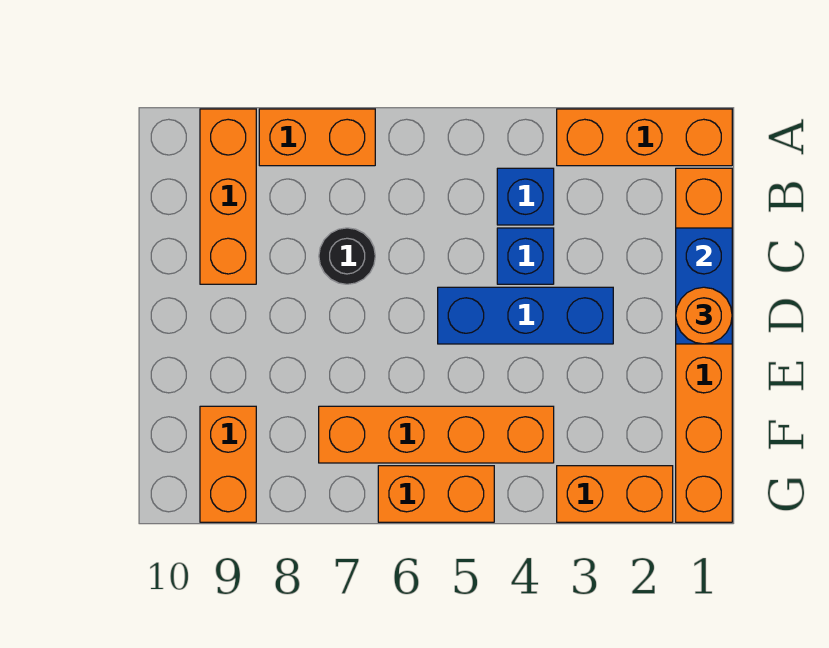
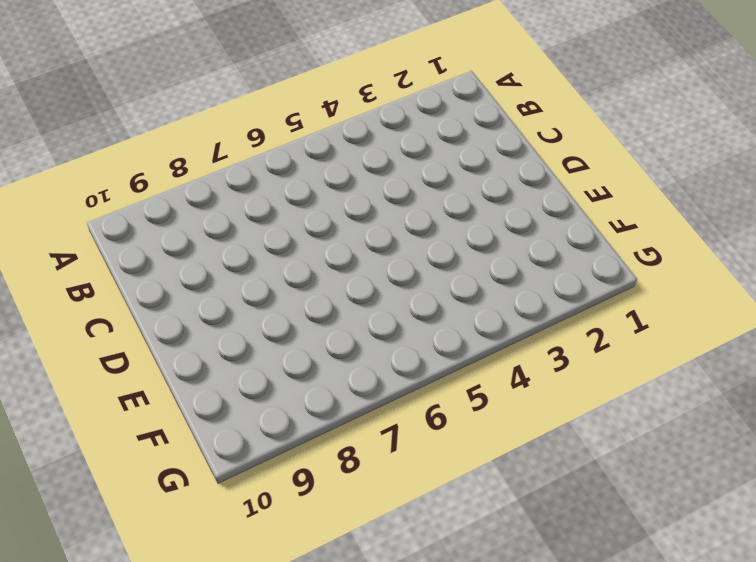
none -> orange 1x3 brick [557,109,732,166]
none -> orange 1x2 brick [259,109,375,166]
none -> orange 1x3 brick [200,109,256,284]

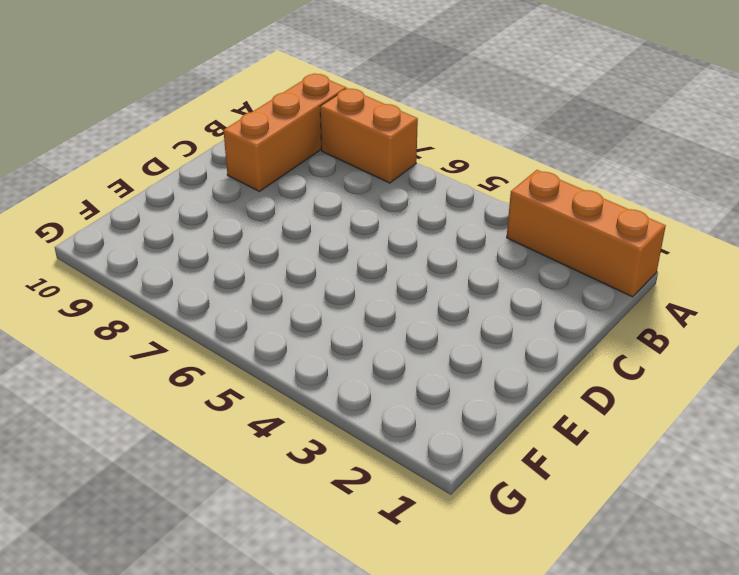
none -> orange 1x6 brick [676,168,732,522]
none -> blue 1x1 brick [497,168,554,225]
none -> blue 1x1 brick [497,228,554,284]

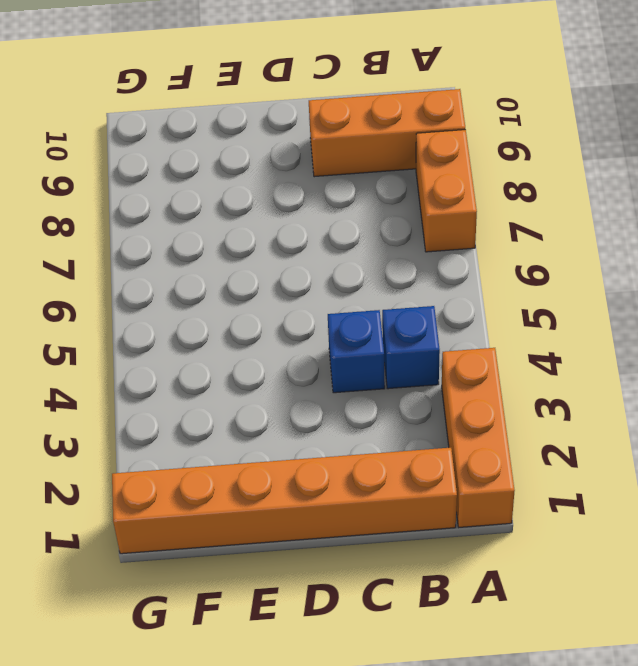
none -> black 1x1 round brick [319,228,375,284]
none -> blue 1x3 brick [438,287,613,344]
none -> orange 1x4 brick [319,406,554,463]

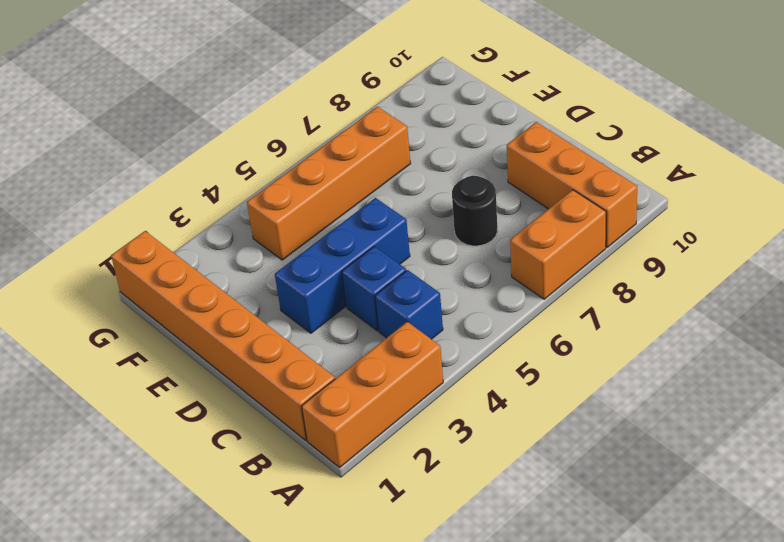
none -> orange 1x2 brick [200,406,256,522]
none -> orange 1x2 brick [557,466,673,522]
none -> orange 1x2 brick [378,466,494,522]

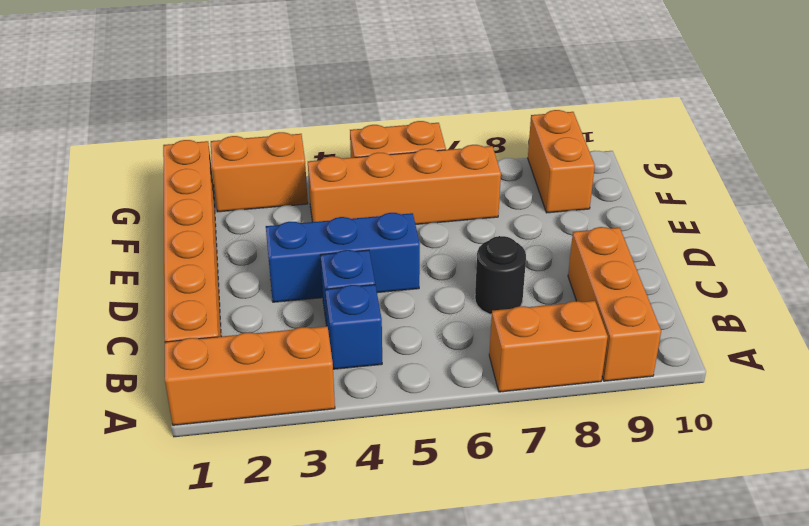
none -> blue 1x2 brick [676,228,732,344]
none -> orange 1x1 round brick [676,287,732,344]

